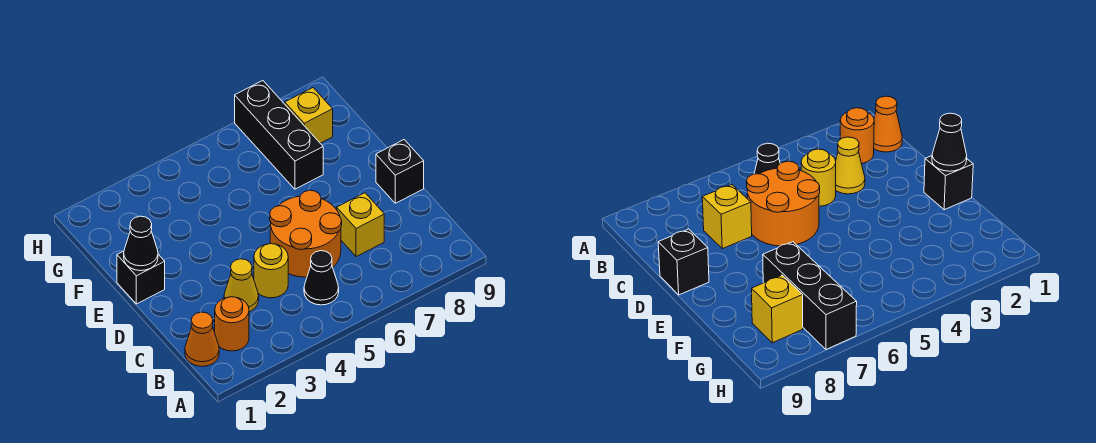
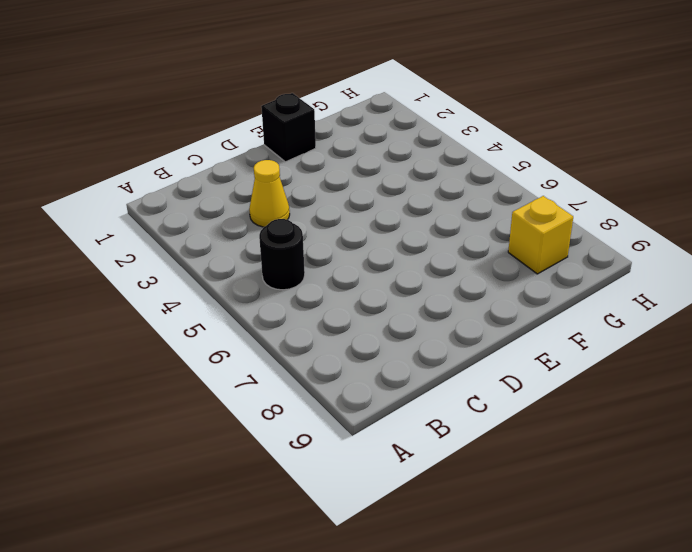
black 1x1 round brick [259,219,305,290] -> black 1x1 cone [304,251,339,305]
none -> orange 1x1 cone [185,312,219,366]
none -> orange 1x1 round brick [215,297,249,351]
none -> yellow 1x1 round brick [254,244,288,298]

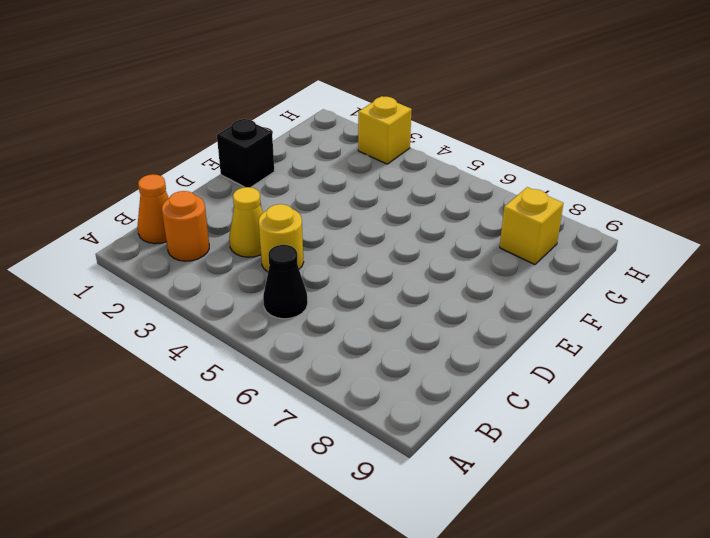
yellow 1x1 brick [358,96,412,164] -> yellow 1x1 brick moved to [337,193,384,257]
none -> orange 2x2 round brick [270,190,342,277]
none -> black 1x1 brick [376,140,424,203]
none -> black 1x3 brick [235,81,323,189]

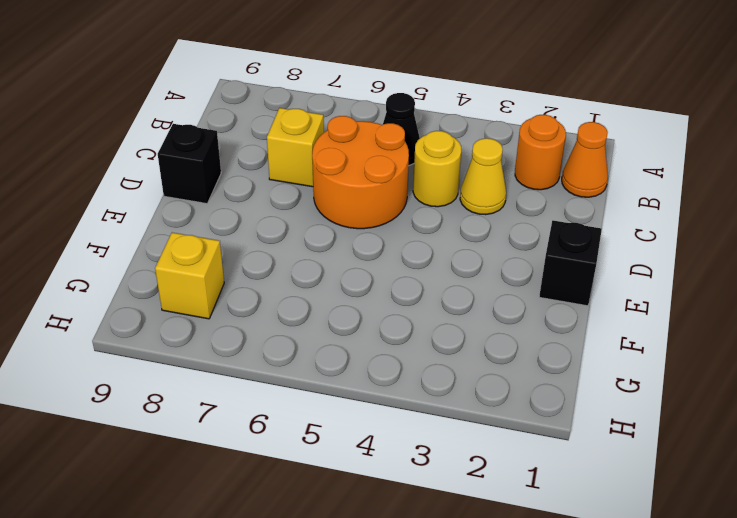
none -> black 1x3 brick [235,81,323,189]
none -> black 1x1 cone [124,216,158,271]

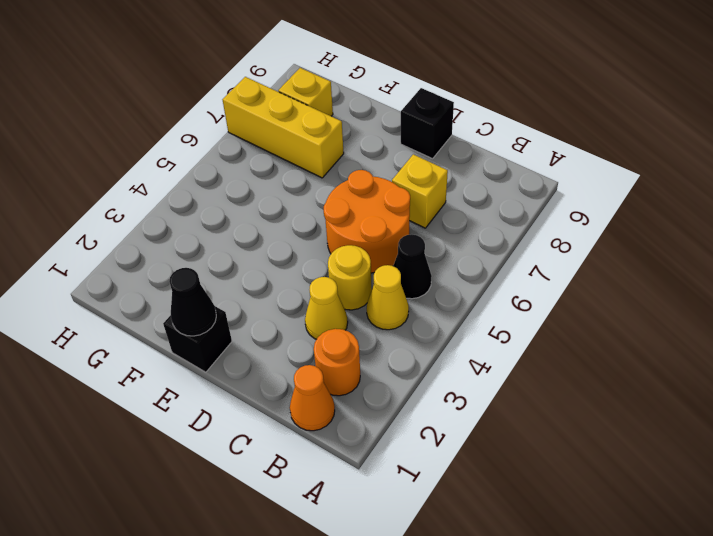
yellow 1x1 cone [367,265,409,330] -> none
yellow 1x3 brick [223,77,344,178] -> black 1x3 brick [235,81,323,189]

